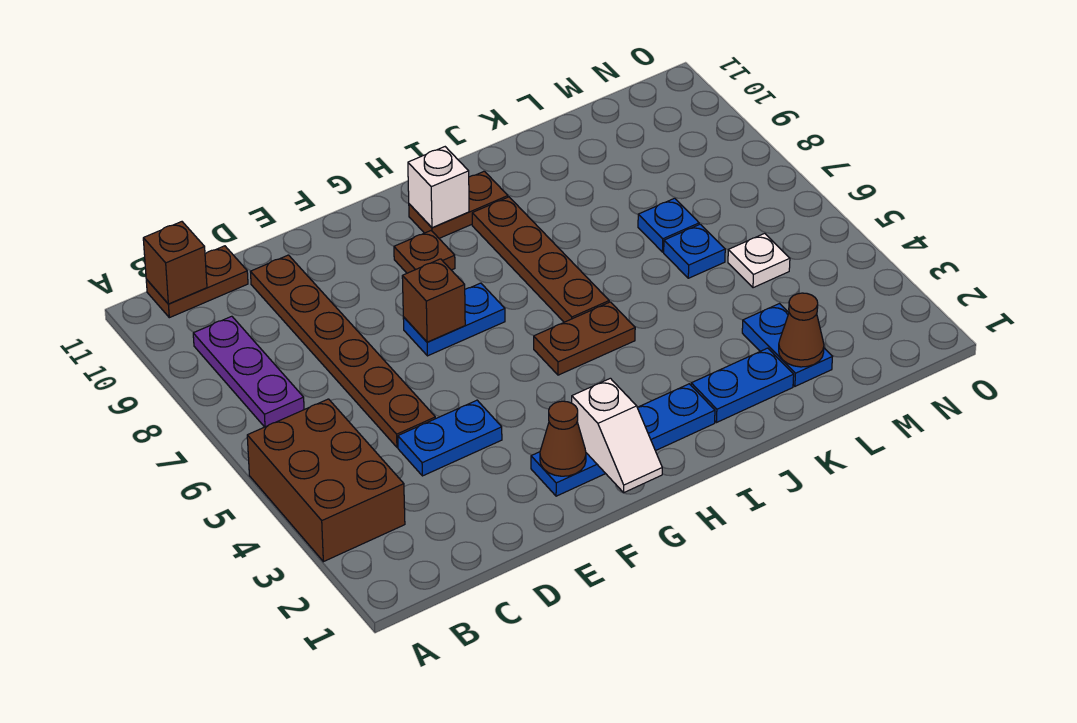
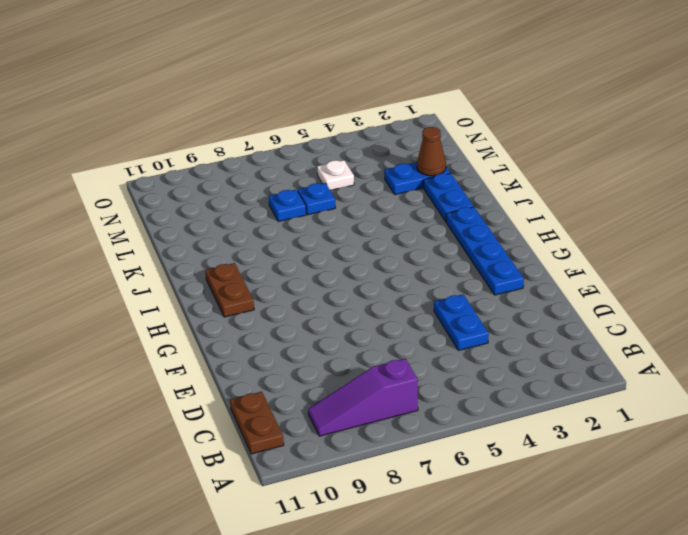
purple 1x3 slope [308,358,418,436] -> purple 1x3 plate [193,316,304,427]
none -> brown 2x3 brick [247,399,405,562]
none -> brown 1x6 plate [251,255,435,447]
none -> blue 1x2 plate [403,283,505,356]

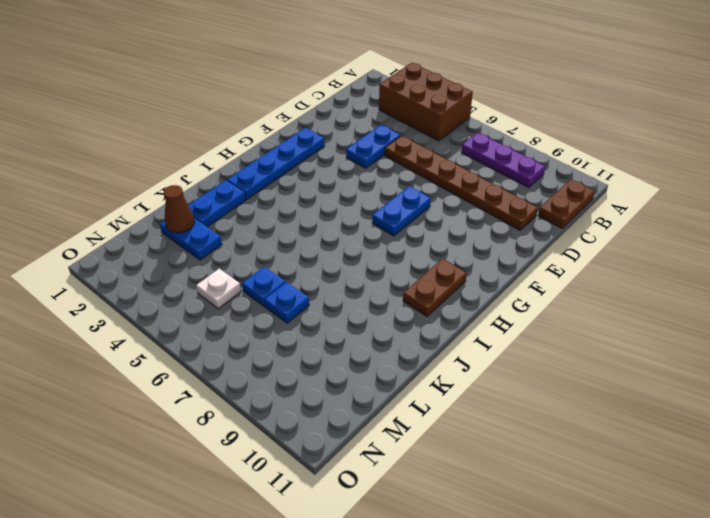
none -> brown 1x1 plate [394,231,455,273]
none -> brown 1x2 plate [534,302,635,375]
none -> brown 1x4 plate [472,197,609,322]

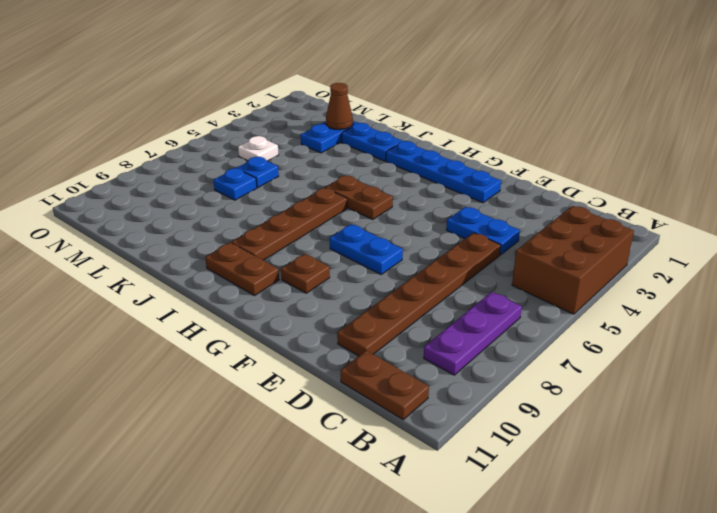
none -> brown 1x1 brick [143,222,207,304]
none -> brown 1x1 cone [540,401,586,476]
none -> brown 1x1 brick [402,259,465,342]

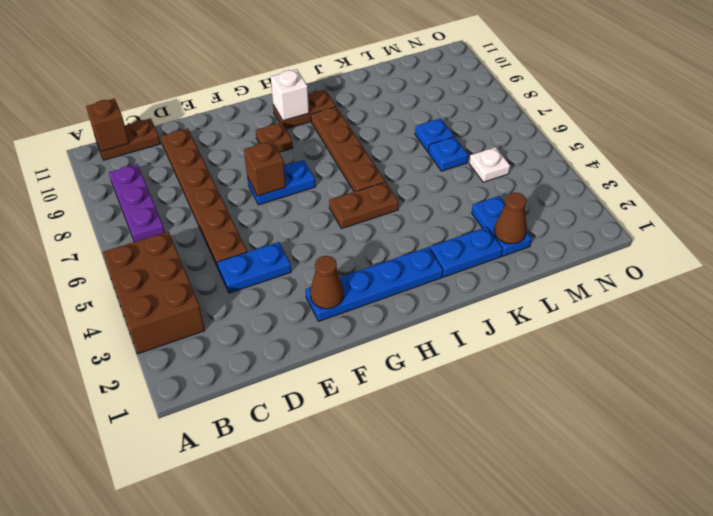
none -> white 1x2 slope [572,378,662,492]

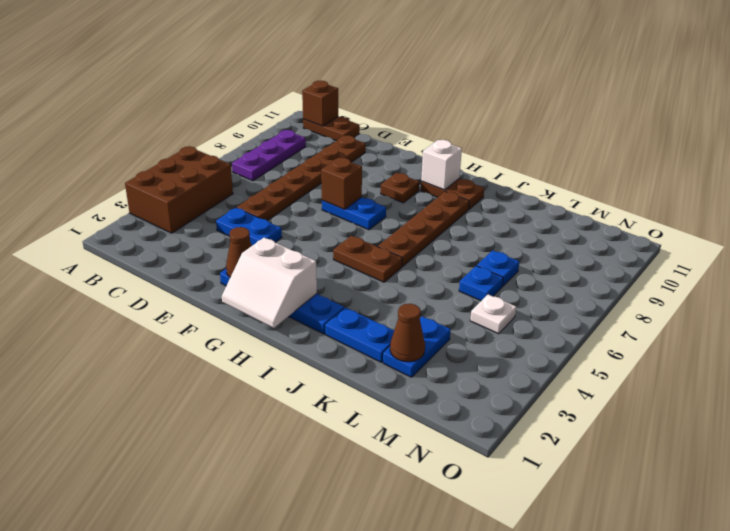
white 2x2 slope [222,238,317,328] -> white 1x2 slope [572,378,662,492]

